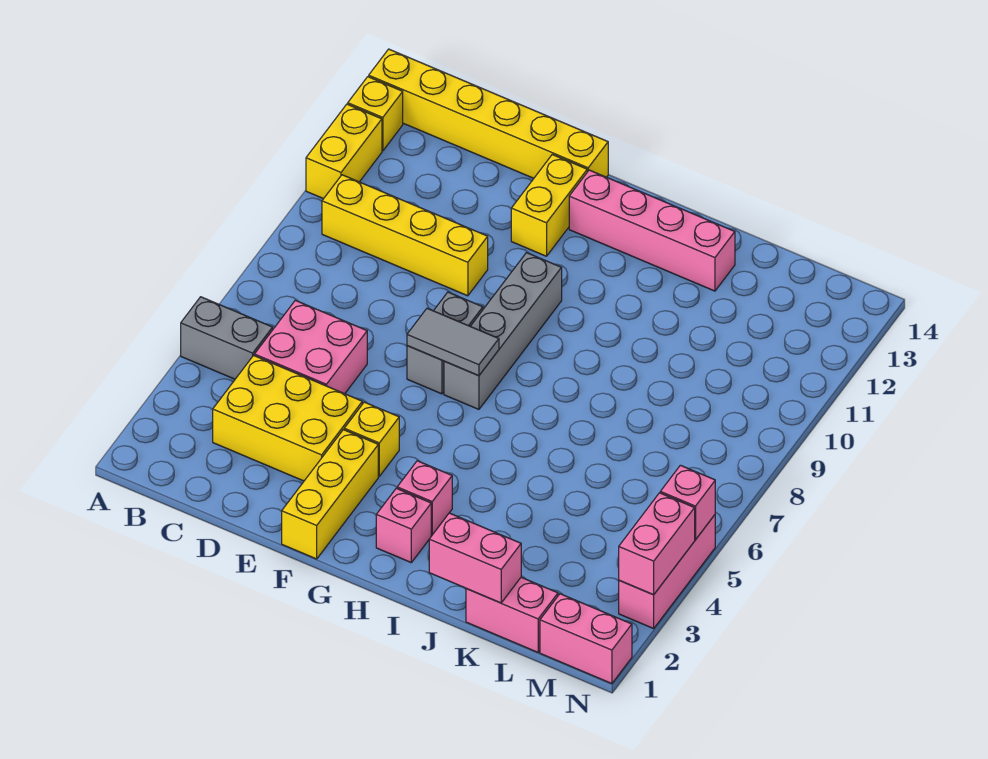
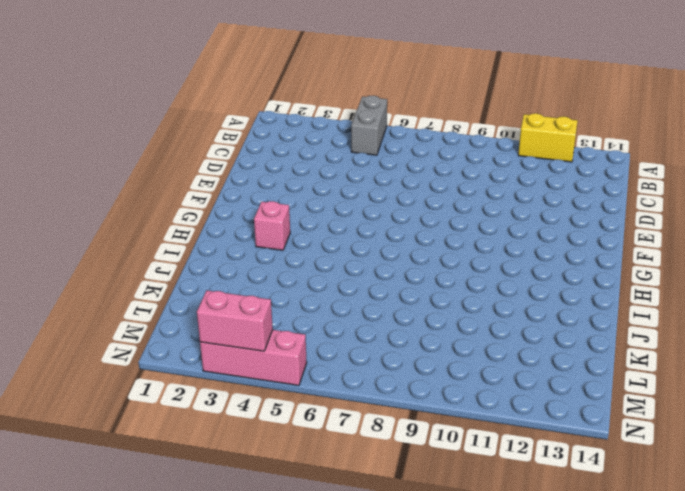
none -> yellow 1x1 brick [348,77,403,151]
none -> yellow 1x6 brick [369,49,608,178]
none -> yellow 1x4 brick [322,175,488,296]

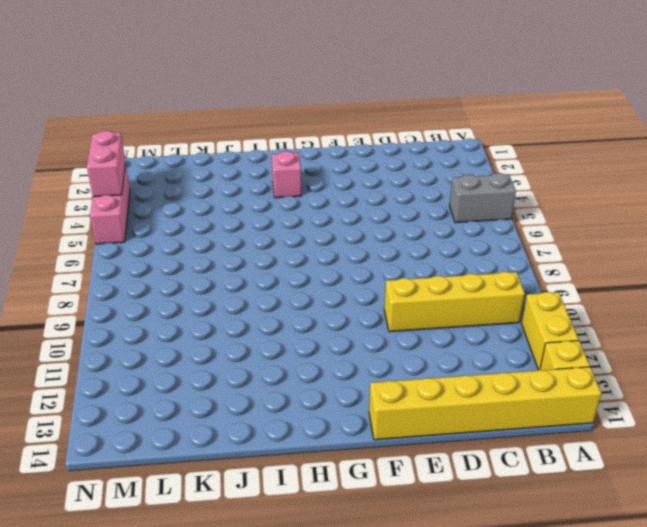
none -> yellow 2x3 brick [213,355,362,481]
none -> pink 2x2 brick [254,300,367,394]
none -> yellow 1x3 brick [282,430,378,559]

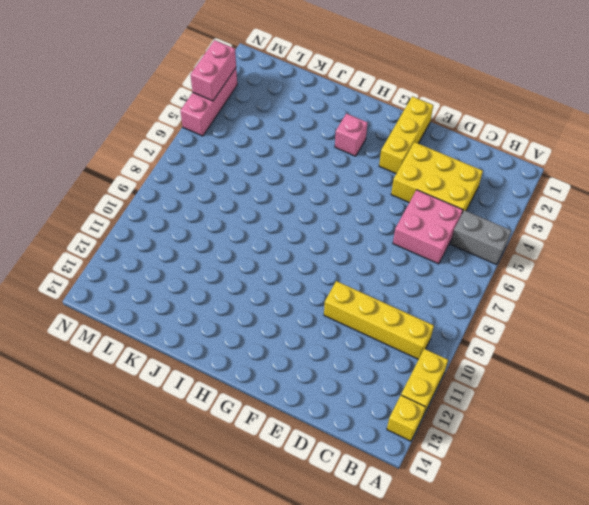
none -> yellow 1x6 brick [369,49,608,178]
none -> yellow 1x1 brick [344,402,399,476]
none -> grey 1x2 brick [407,292,483,394]

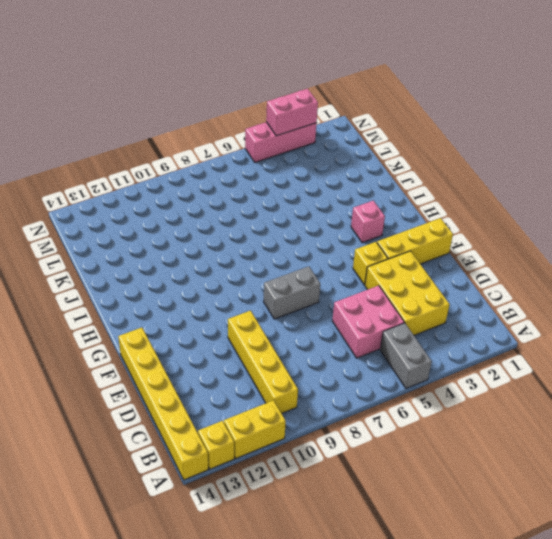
none -> yellow 1x2 brick [511,155,587,256]
none -> grey 1x4 brick [444,253,562,409]
none -> pink 1x4 brick [569,170,735,291]

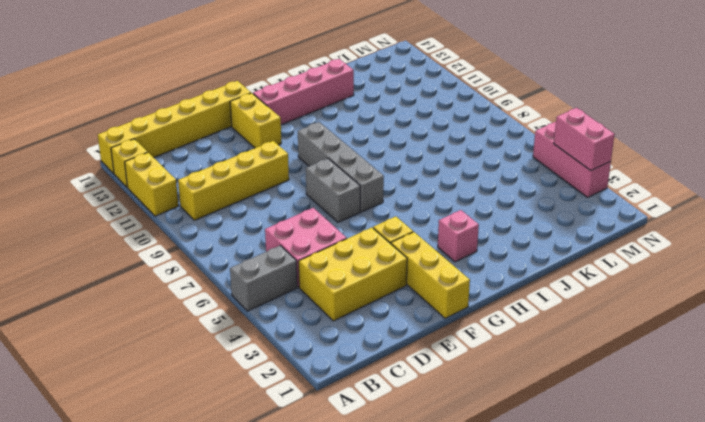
none -> pink 1x1 brick [376,488,431,562]
none -> pink 1x2 brick [466,577,558,652]
none -> pink 1x2 brick [540,594,632,684]

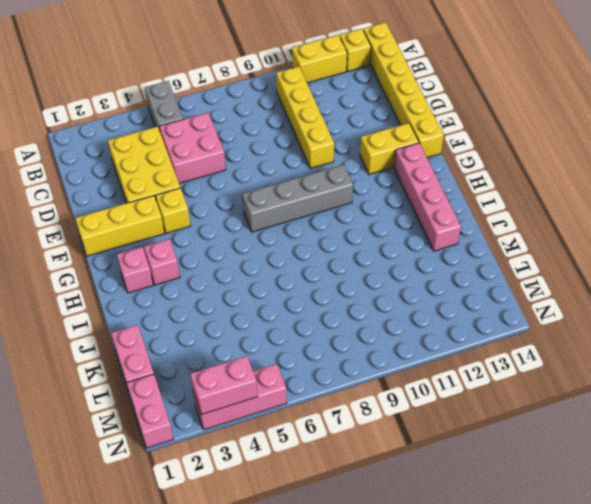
none -> grey 1x2 brick [407,292,483,394]
none -> grey 1x2 tile [407,308,499,376]
none -> pink 1x2 brick [429,513,521,603]

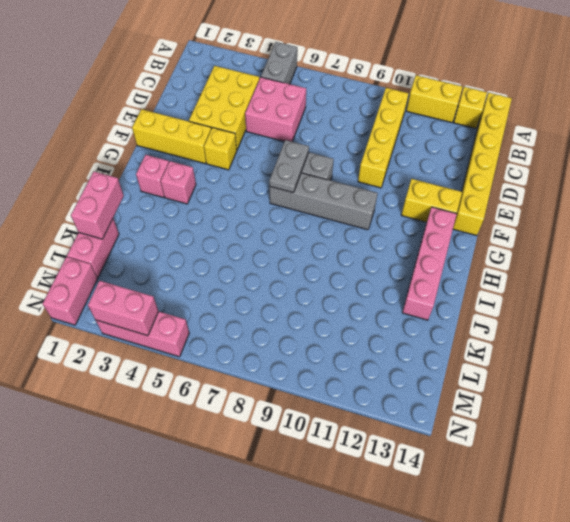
grey 1x2 plate [269,140,309,193] -> grey 1x2 tile [407,308,499,376]
none -> pink 1x1 brick [660,465,715,540]

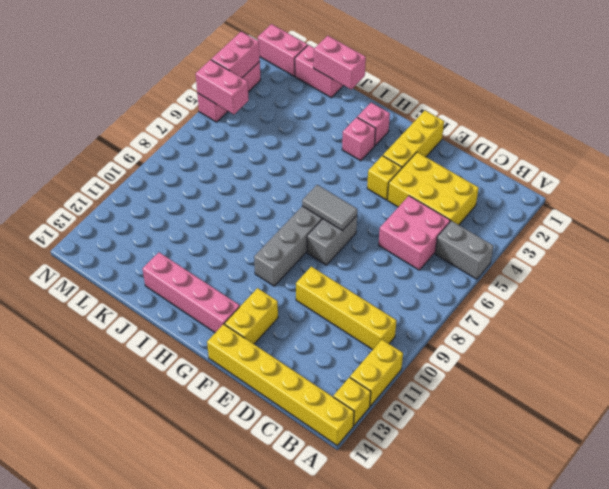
pink 1x2 brick [196,60,249,114] -> pink 1x1 brick [660,465,715,540]

